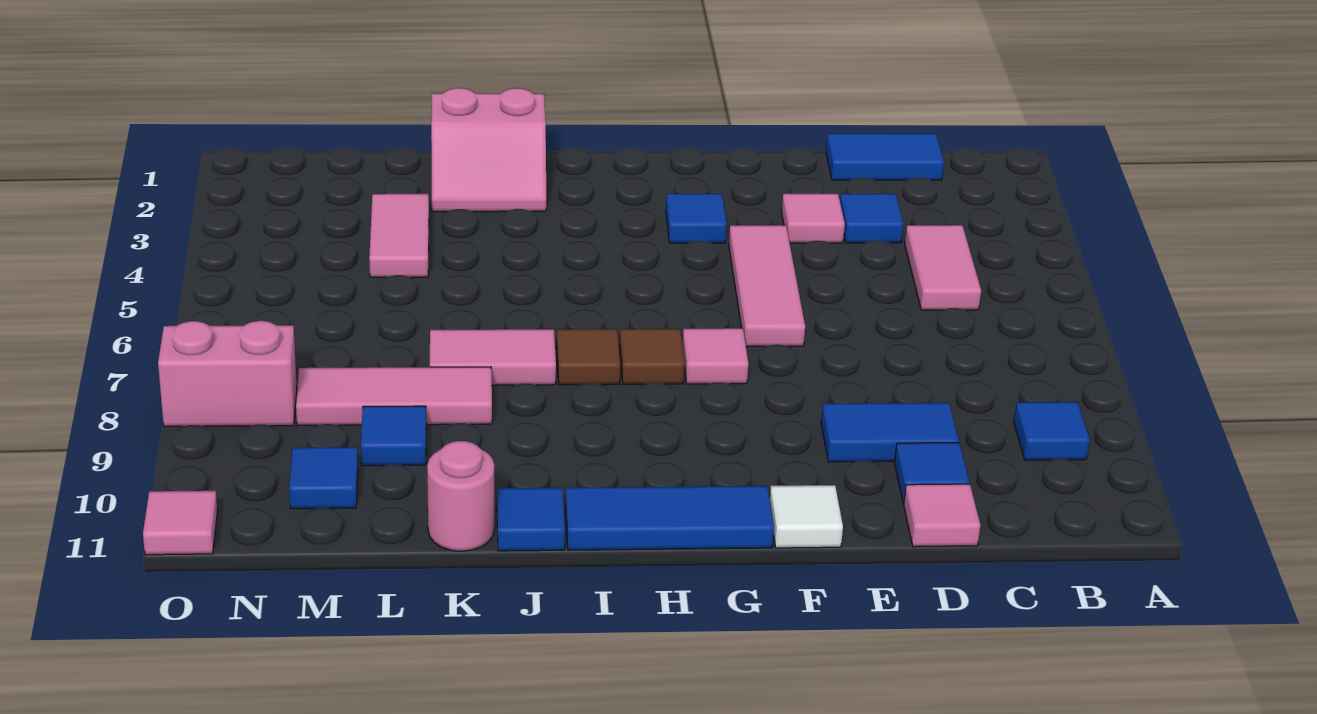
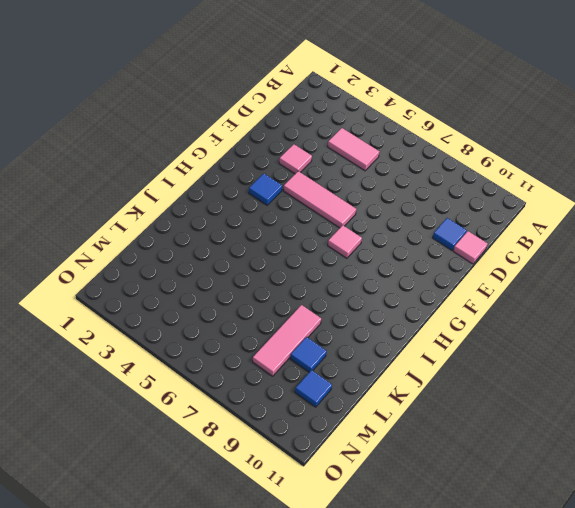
none -> blue 1x1 tile [1014,402,1090,460]
none -> blue 1x2 tile [826,133,944,180]
none -> blue 1x1 tile [840,194,904,243]

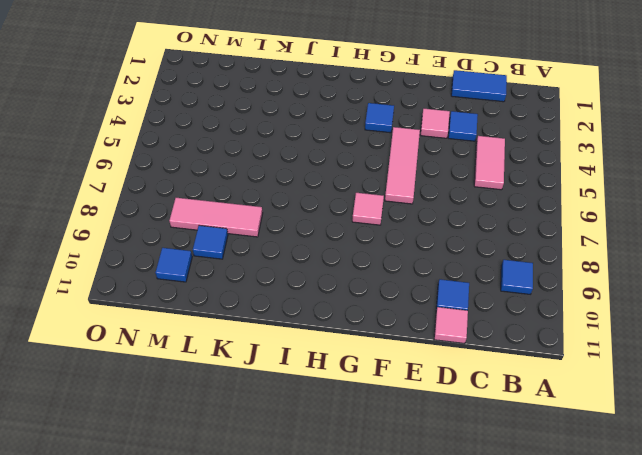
none -> blue 1x2 tile [821,403,959,462]
none -> white 1x1 tile [770,485,843,548]
none -> blue 1x3 tile [566,486,774,550]

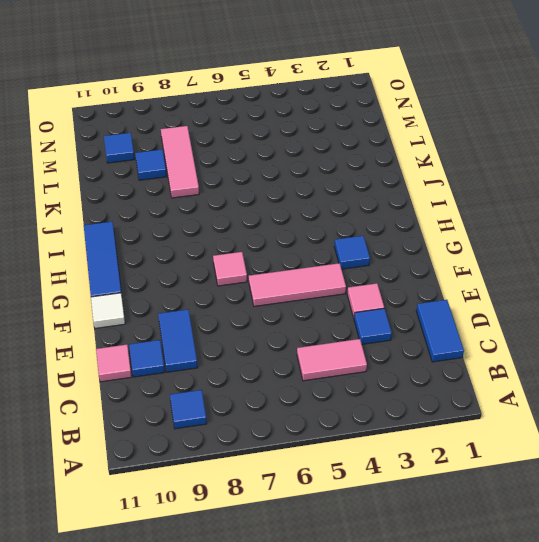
none -> brown 1x1 tile [620,329,685,384]
none -> brown 1x1 tile [557,329,620,385]
none -> pink 2x2 slope [431,88,546,212]

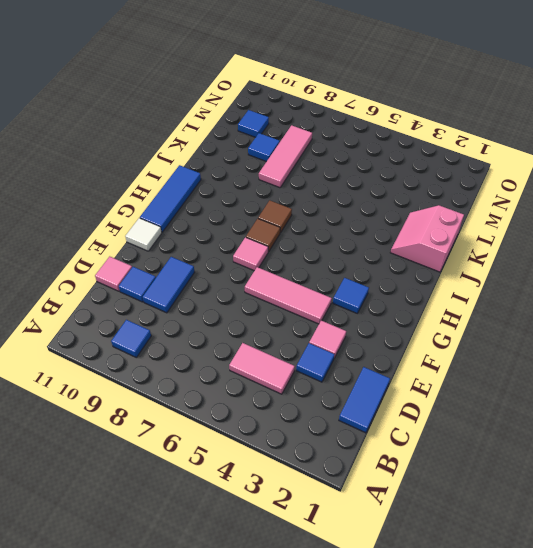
none -> pink 1x2 tile [430,329,556,385]
none -> blue 1x1 tile [497,488,565,551]
none -> pink 1x1 round brick [427,441,494,551]

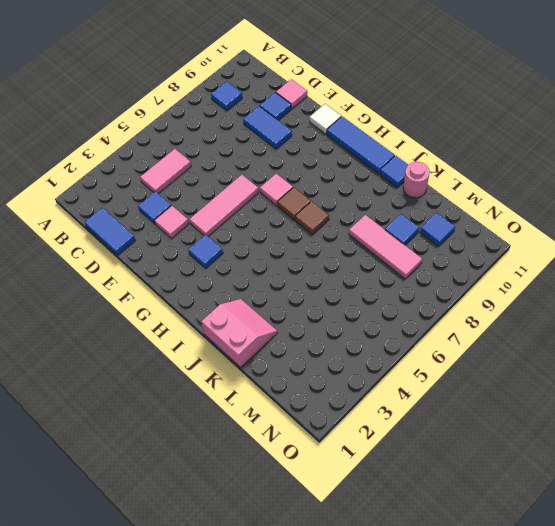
none -> pink 1x2 tile [430,329,556,385]
none -> pink 1x2 tile [369,194,429,277]
none -> pink 1x2 brick [158,321,297,426]

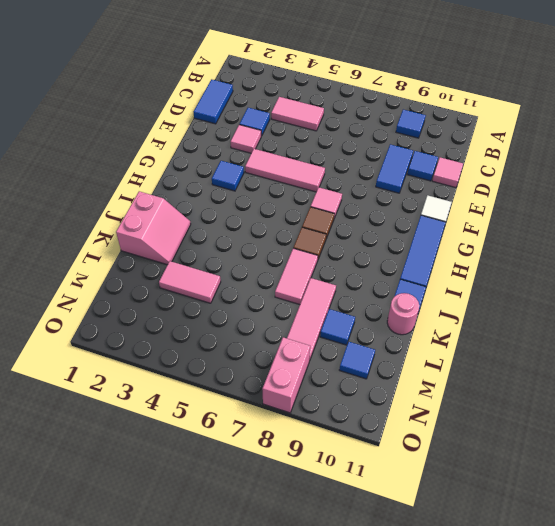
none -> pink 1x1 tile [143,491,217,555]

